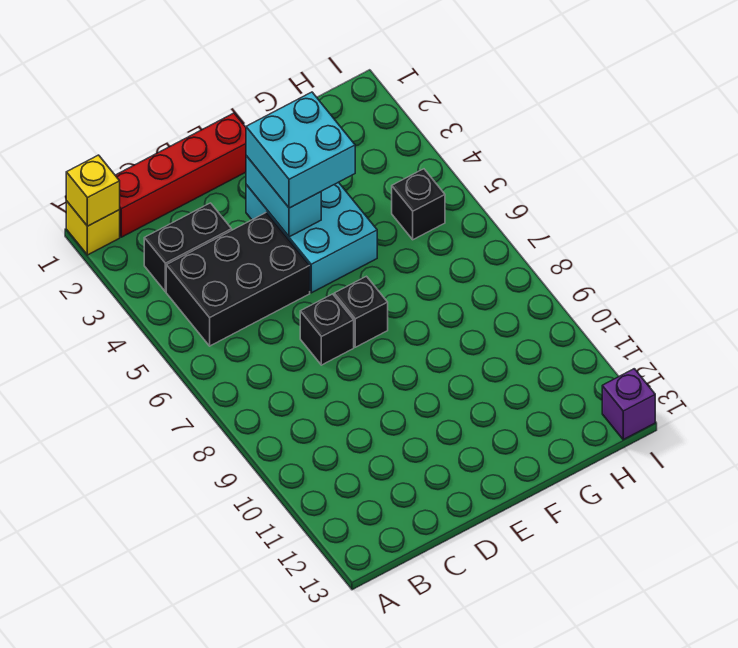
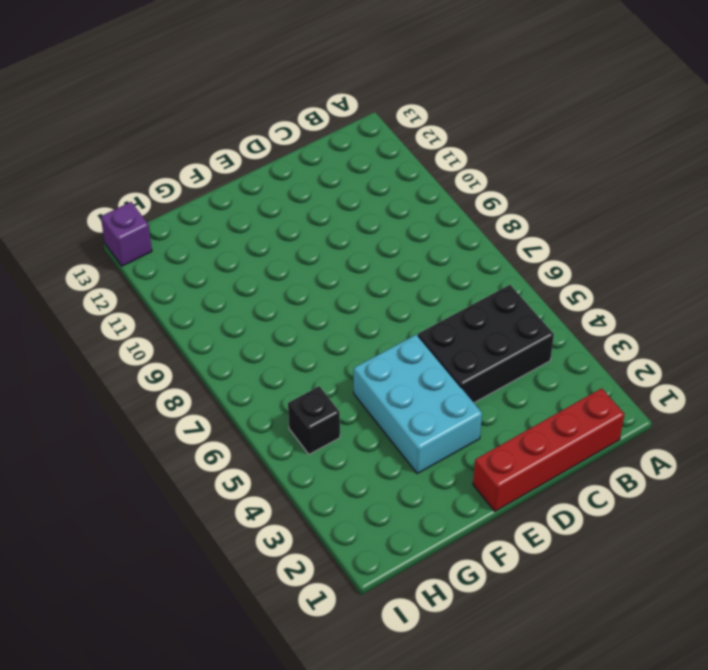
none -> yellow 1x1 brick [66,201,120,255]
none -> black 1x2 brick [144,203,232,292]
none -> black 1x1 brick [300,294,354,365]

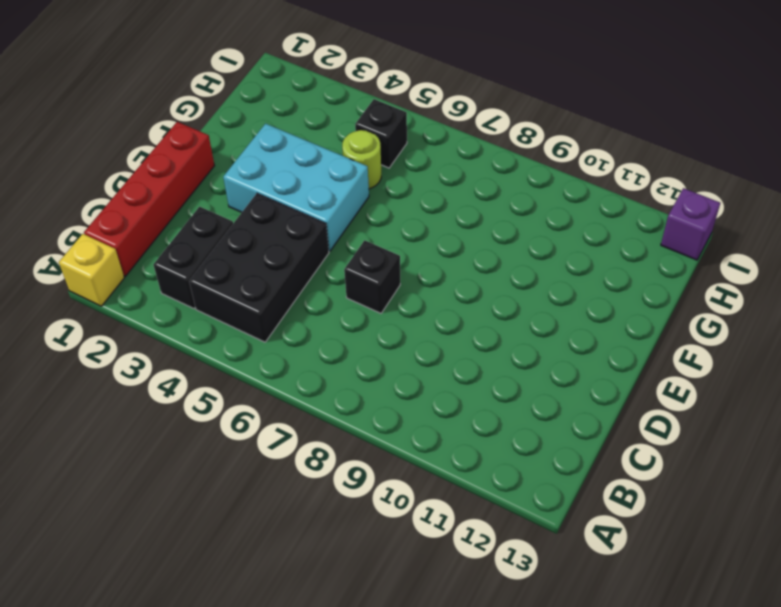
lime 1x1 round brick [342,130,381,189] -> none
none -> black 1x1 brick [334,276,388,347]
none -> yellow 1x1 brick [66,155,120,226]
none -> cyan 1x2 brick [246,156,321,237]

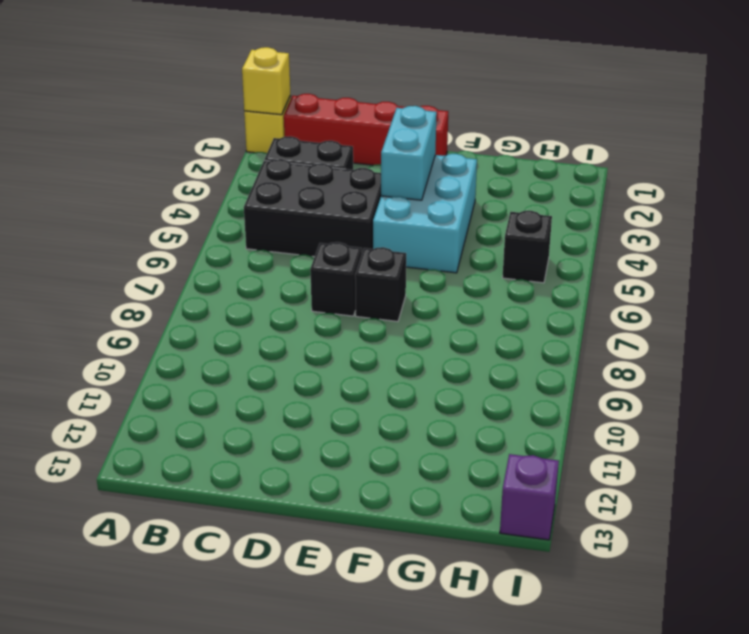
none -> cyan 2x2 brick [246,92,355,208]

